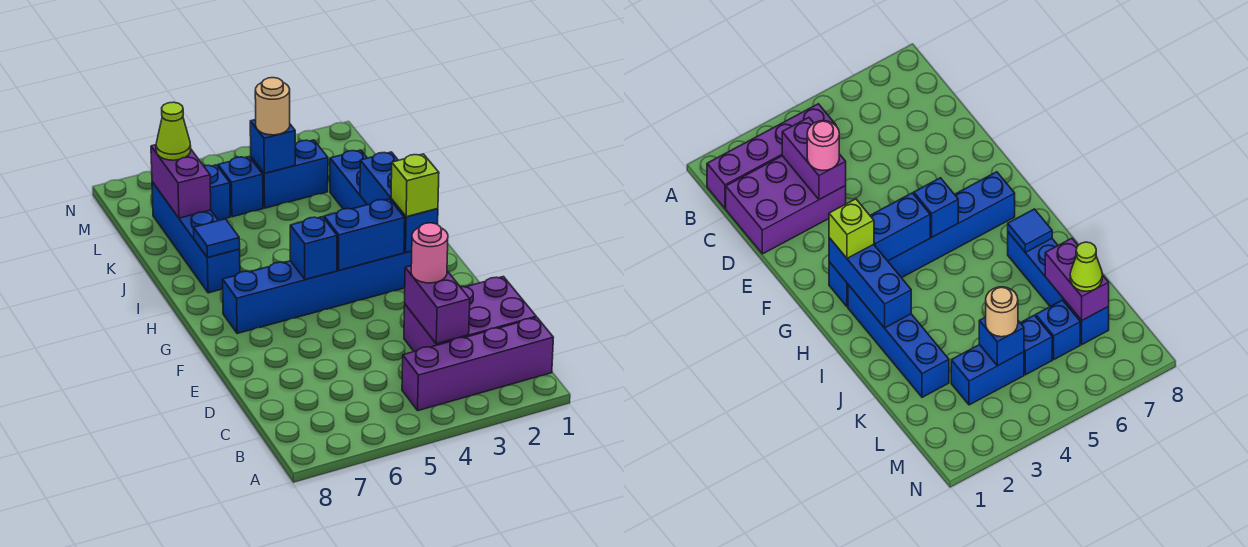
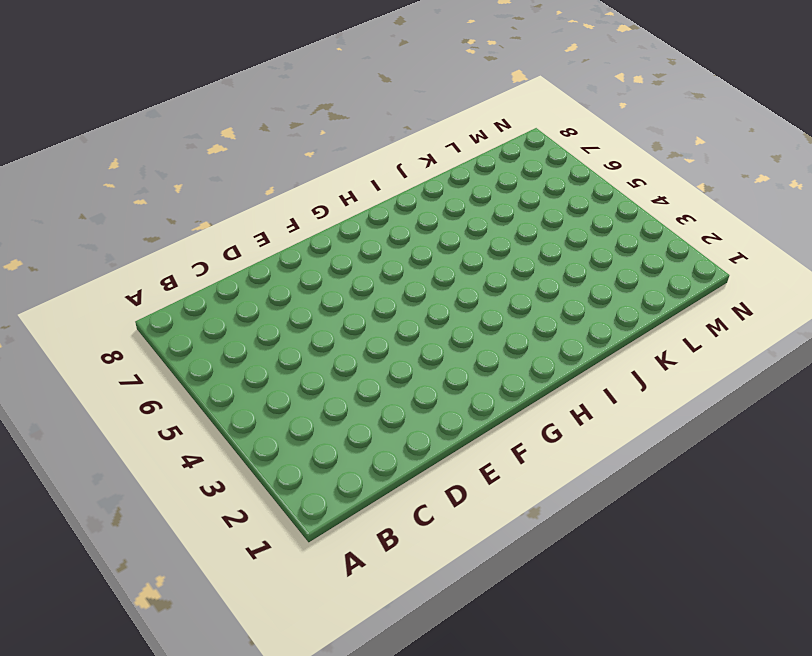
none -> purple 1x4 brick [402,317,553,411]
none -> purple 2x3 brick [404,277,536,351]
none -> blue 1x6 brick [223,251,412,334]

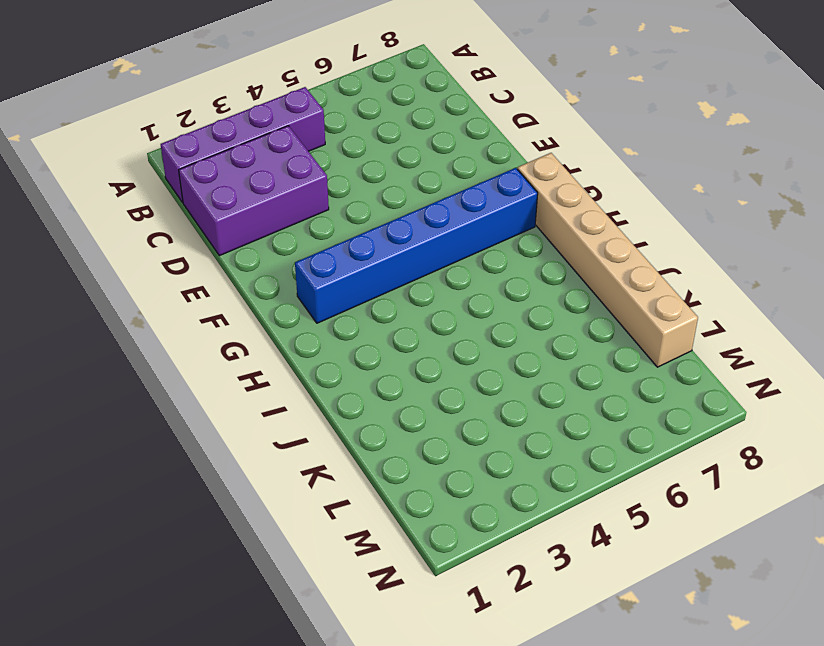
tan 1x6 brick [517,153,698,367] -> none
none -> blue 1x4 brick [330,150,367,209]
none -> blue 1x4 brick [152,182,240,293]
none -> blue 1x2 brick [251,140,328,208]

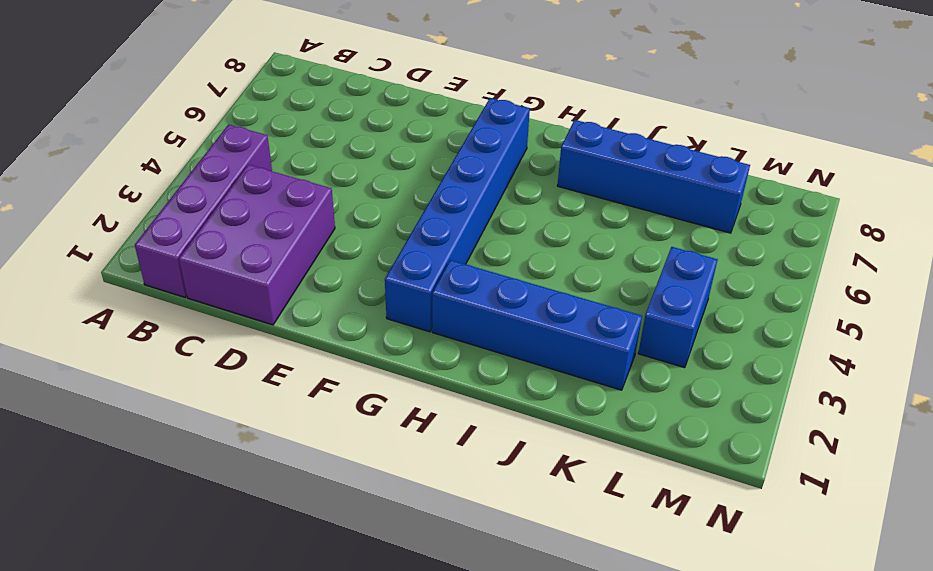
none -> blue 1x1 brick [218,157,263,217]
none -> blue 1x1 brick [204,165,230,220]
none -> purple 1x2 brick [405,266,470,344]

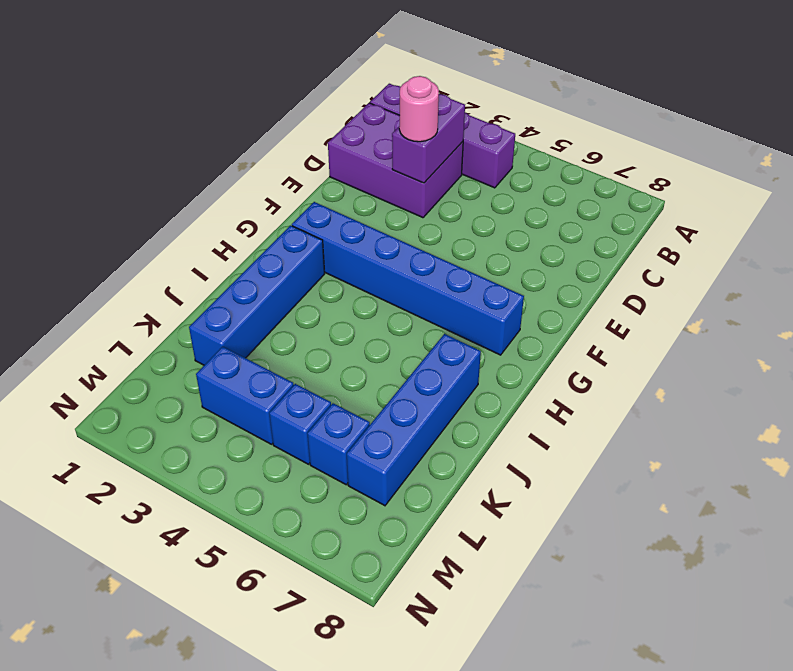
none -> blue 1x3 brick [360,152,438,252]
none -> blue 1x2 brick [324,199,405,270]
none -> blue 1x1 brick [290,217,337,280]

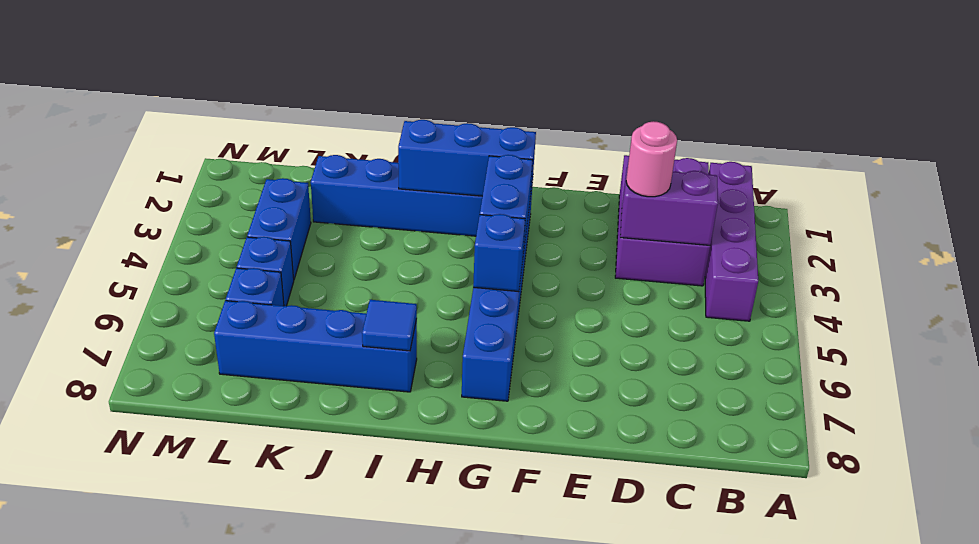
none -> purple 1x2 brick [151,145,211,218]
none -> blue 1x1 brick [250,120,295,173]
none -> lime 1x1 brick [391,154,439,217]

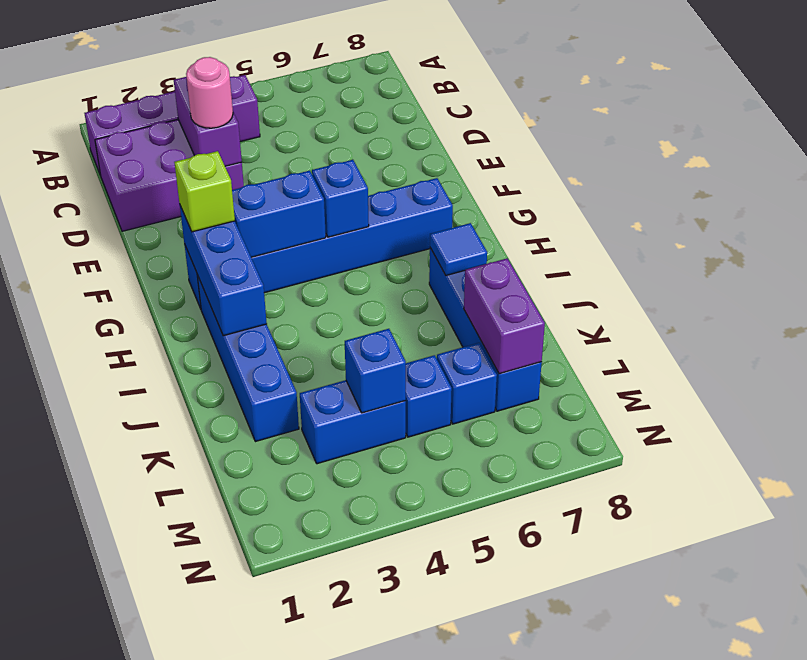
none -> tan 1x1 round brick [255,78,290,135]
none -> lime 1x1 cone [156,102,191,160]

